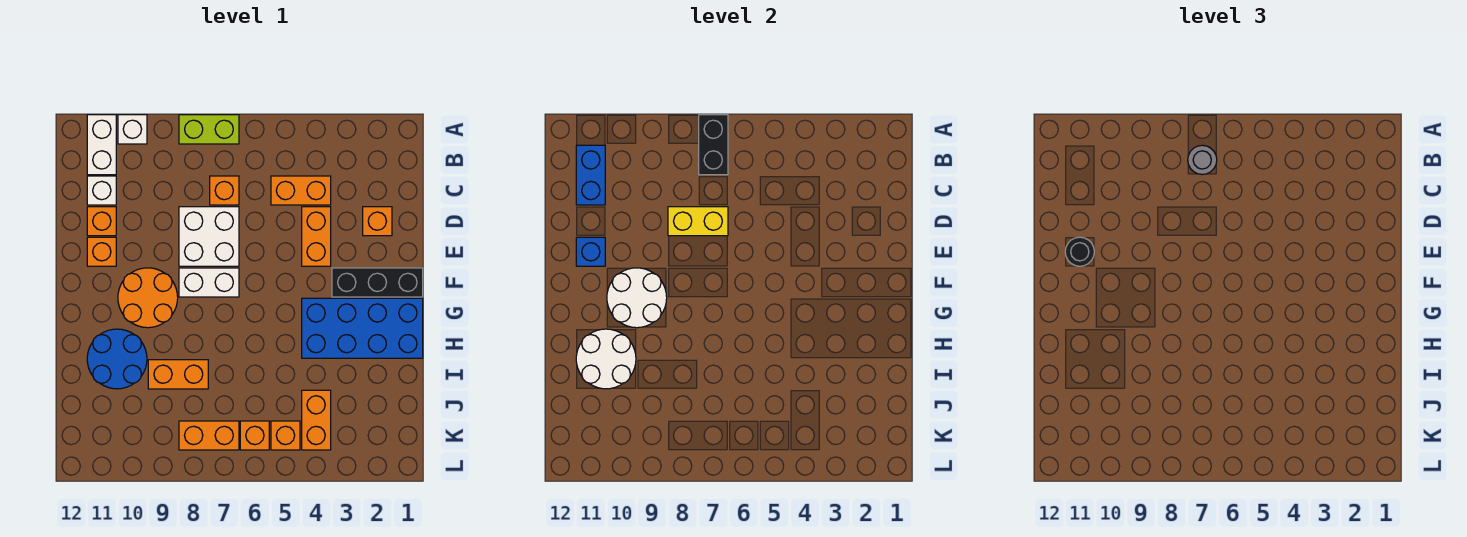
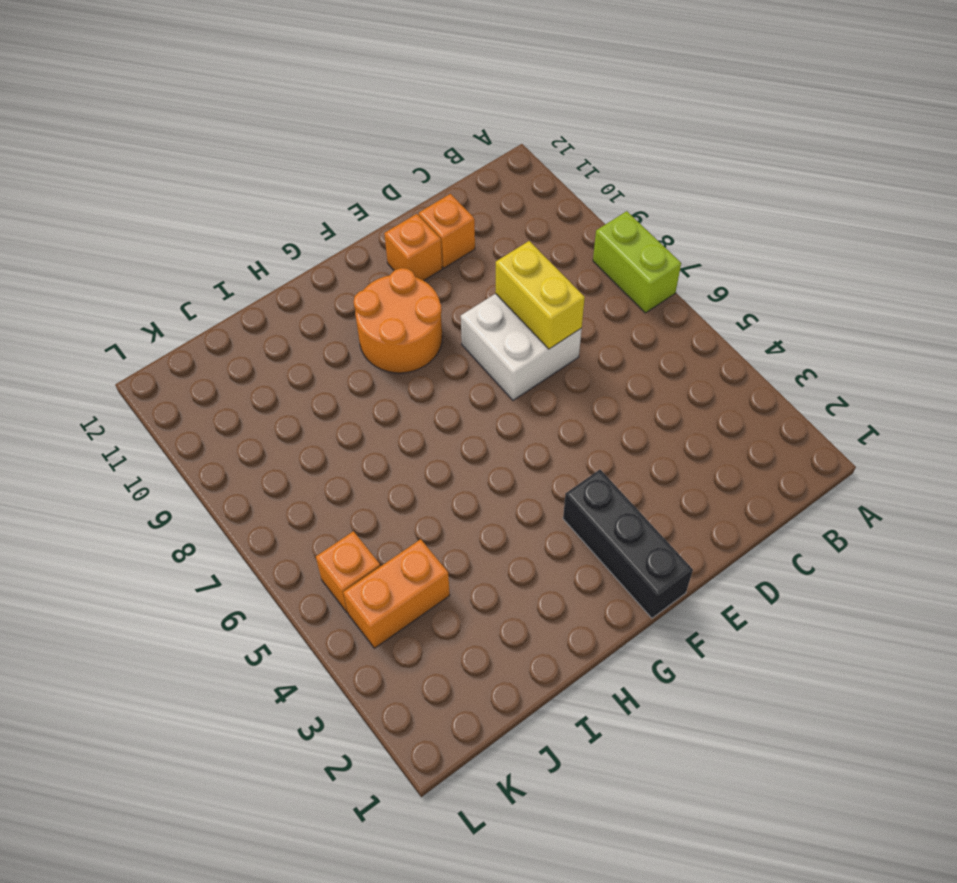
none -> white 1x1 brick [118,115,147,144]
none -> white 1x2 brick [87,115,116,175]
none -> orange 1x2 brick [271,176,331,205]

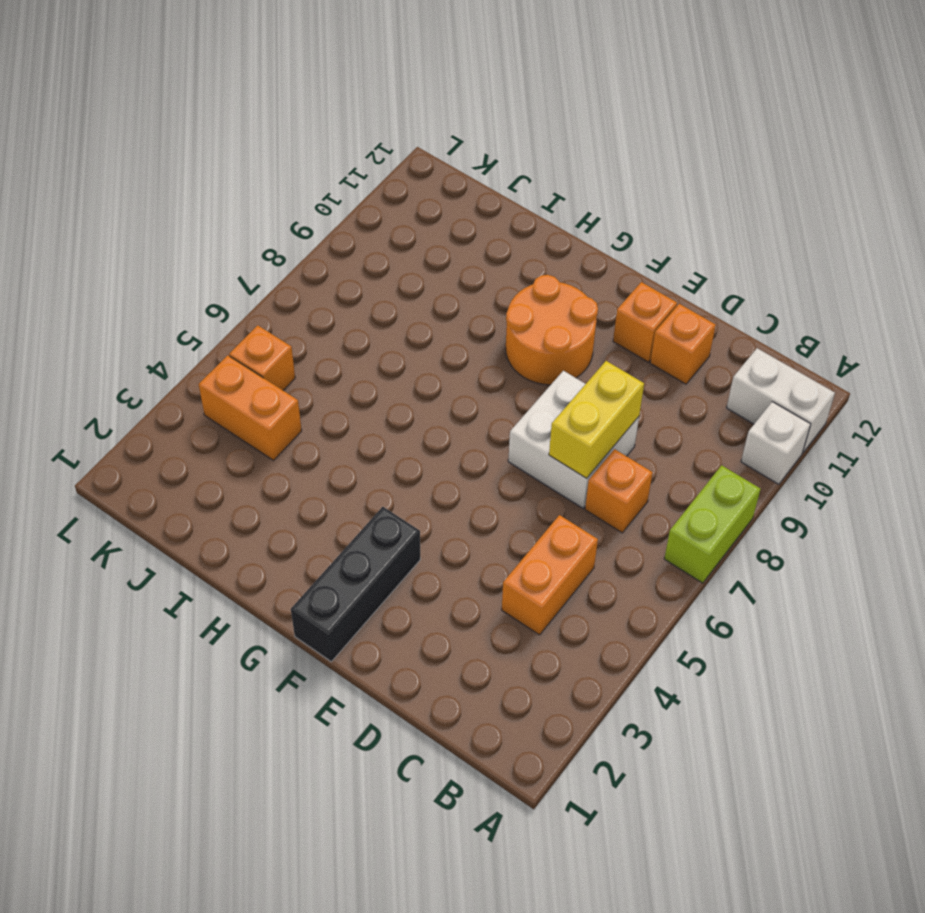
none -> white 1x1 brick [87,176,116,205]
none -> orange 1x1 brick [363,207,392,236]
none -> orange 1x2 brick [302,207,331,266]

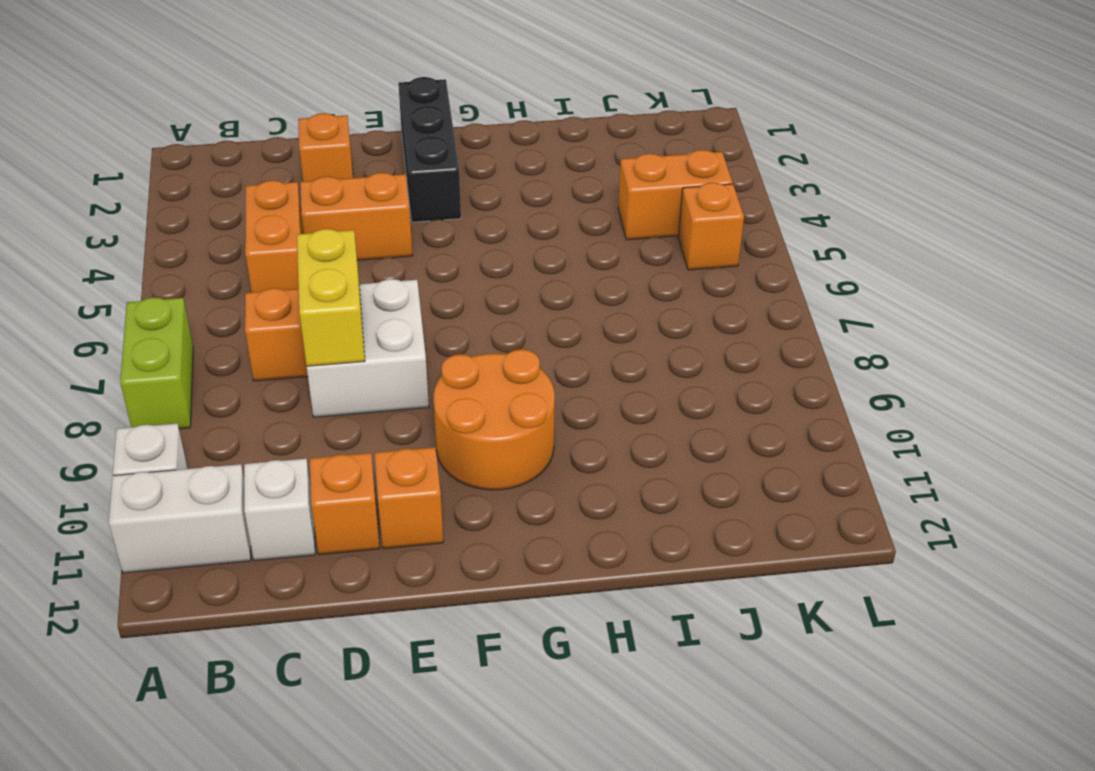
none -> white 1x2 brick [179,268,239,297]
none -> blue 2x4 brick [302,298,423,358]
none -> blue 2x2 round brick [87,329,147,389]

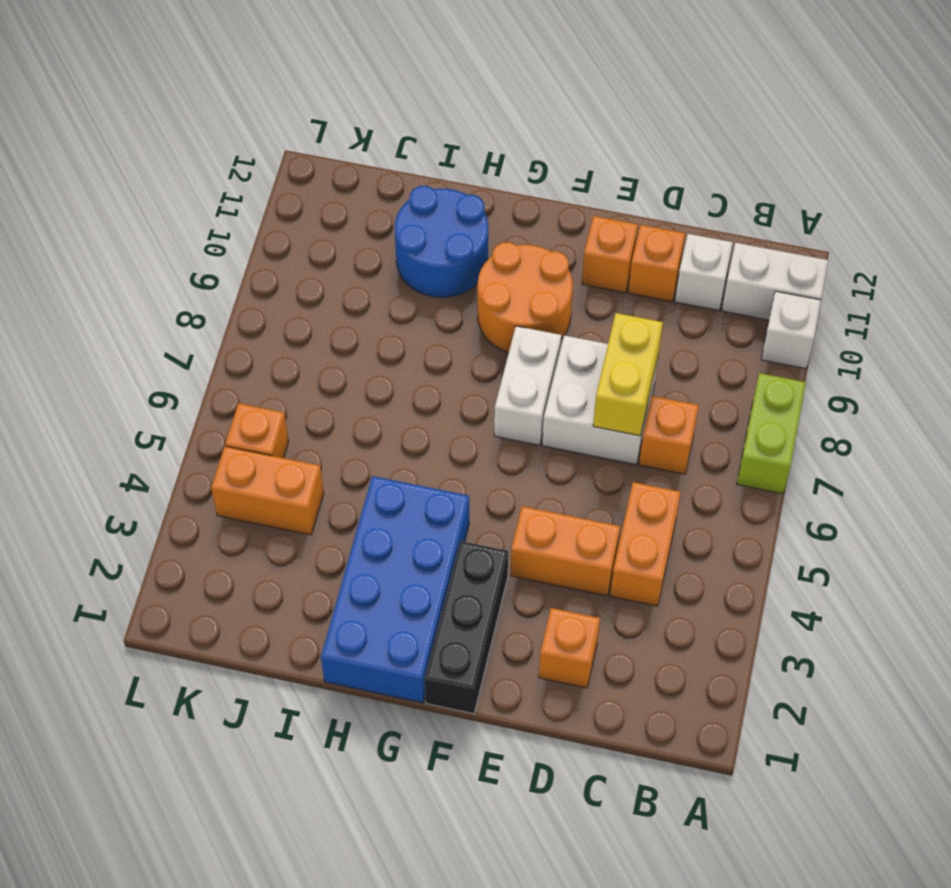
none -> orange 1x2 brick [148,360,208,389]
none -> orange 1x1 brick [240,421,269,450]
none -> orange 1x2 brick [179,421,239,450]

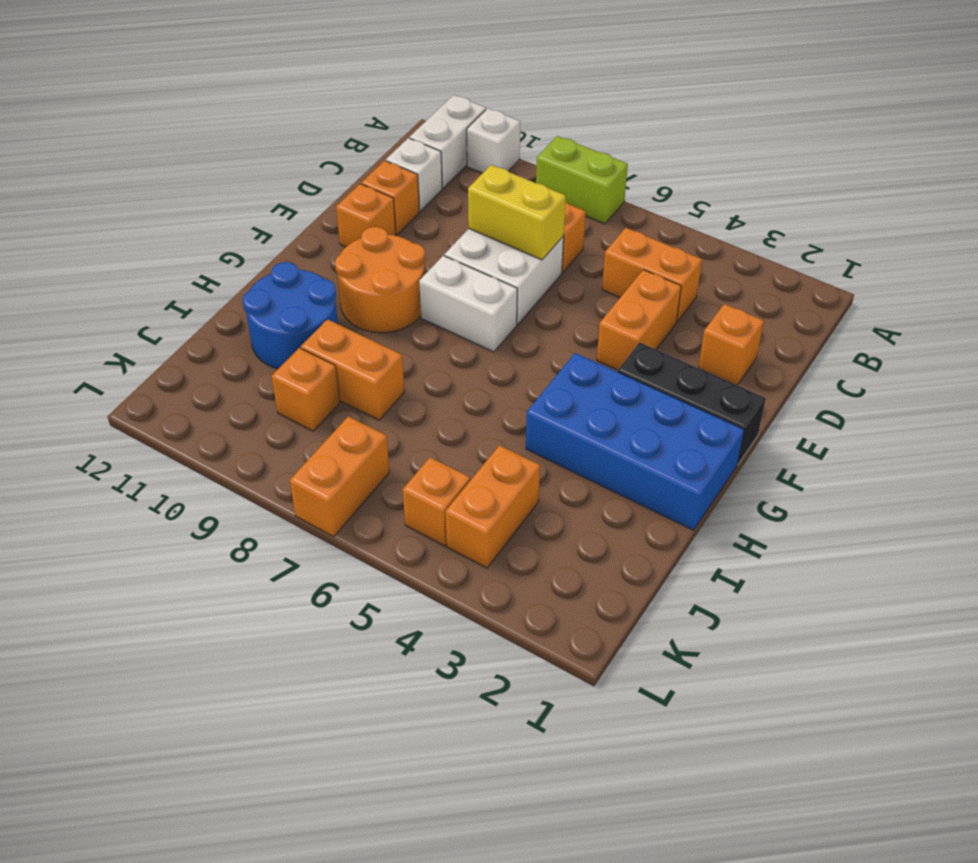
orange 1x1 brick [272,348,340,431] -> orange 1x1 brick moved to [240,421,269,450]
orange 1x2 brick [290,416,390,537] -> orange 1x2 brick turned to [179,421,239,450]
none -> black 1x2 brick [699,115,728,175]
none -> blue 1x2 brick [576,145,605,205]
none -> blue 1x1 brick [576,237,605,266]

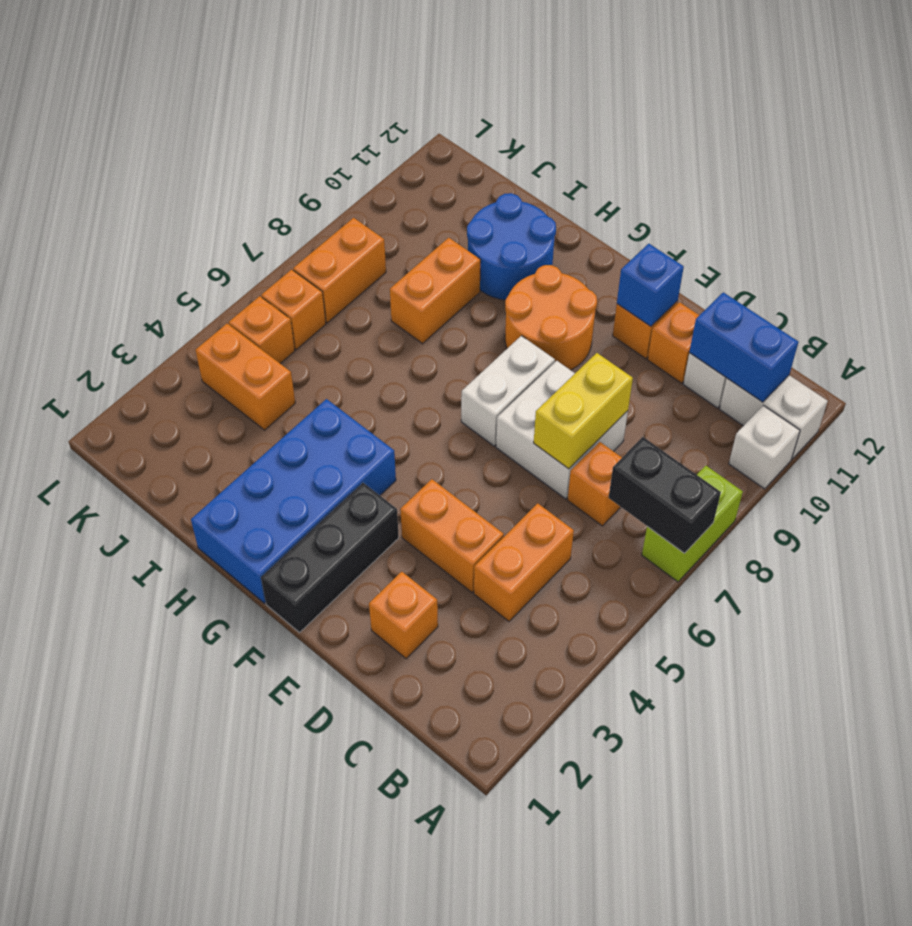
none -> white 2x2 round brick [607,268,667,328]
none -> white 2x2 round brick [576,329,636,389]
none -> grey 1x1 round brick [1188,145,1217,175]

